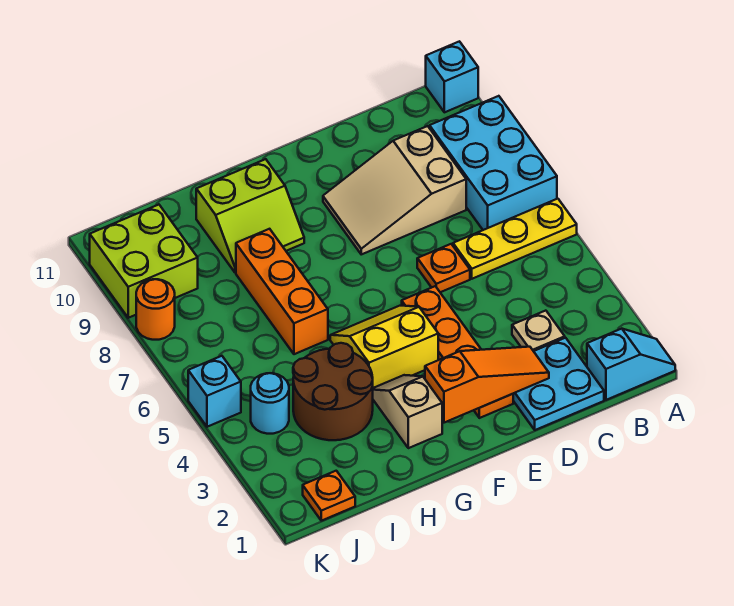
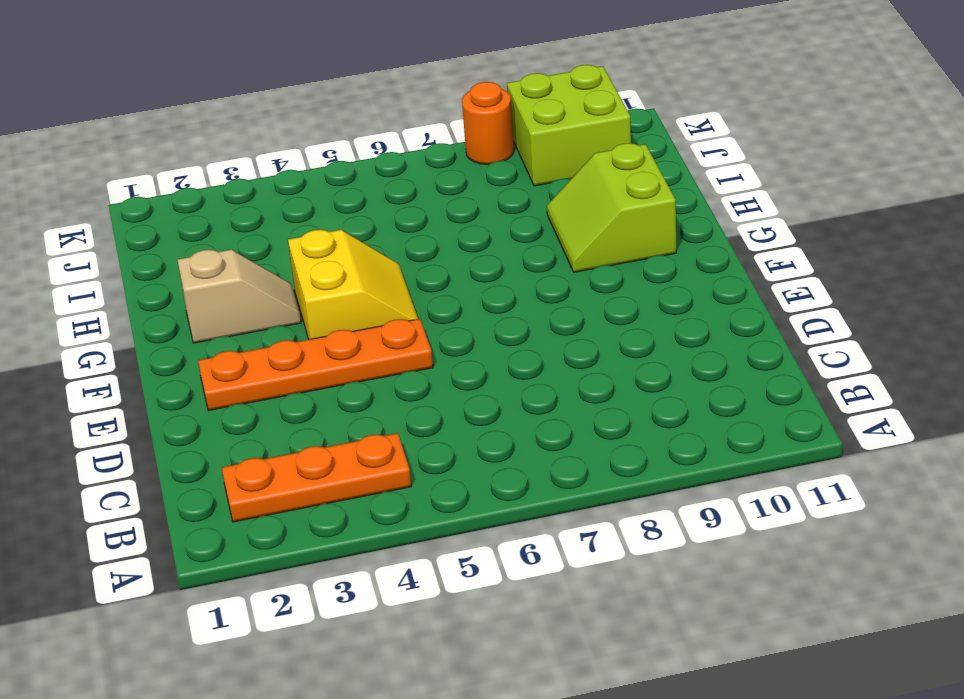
orange 1x3 plate [222,433,411,522] -> none
none -> cyan 1x2 slope [587,329,675,400]
none -> yellow 1x3 plate [453,199,577,279]
none -> cyan 2x3 brick [430,96,557,230]

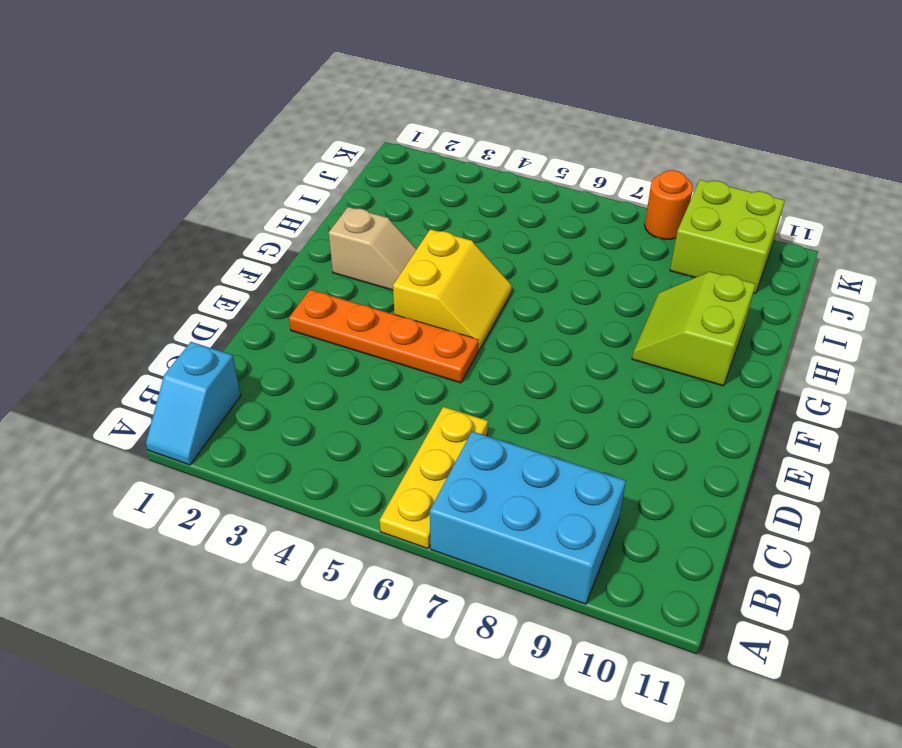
none -> cyan 1x1 brick [426,41,478,112]
none -> cyan 2x2 plate [513,338,604,430]
none -> tan 1x1 plate [512,311,565,351]

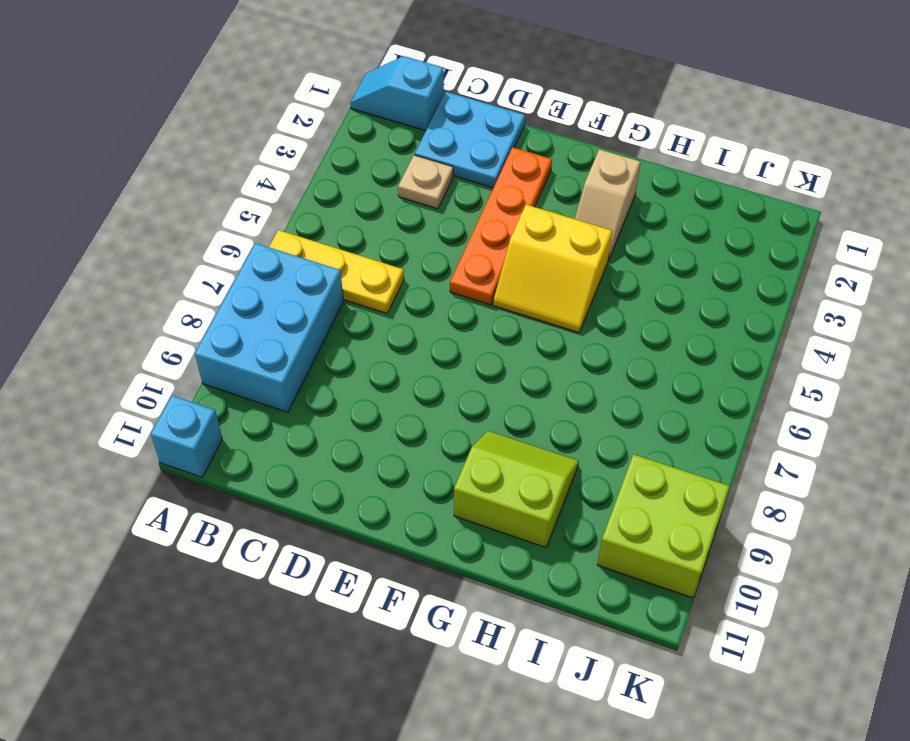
none -> tan 2x3 slope [323,126,466,254]
none -> orange 1x1 plate [417,244,470,292]
none -> brown 2x2 round brick [293,343,373,440]

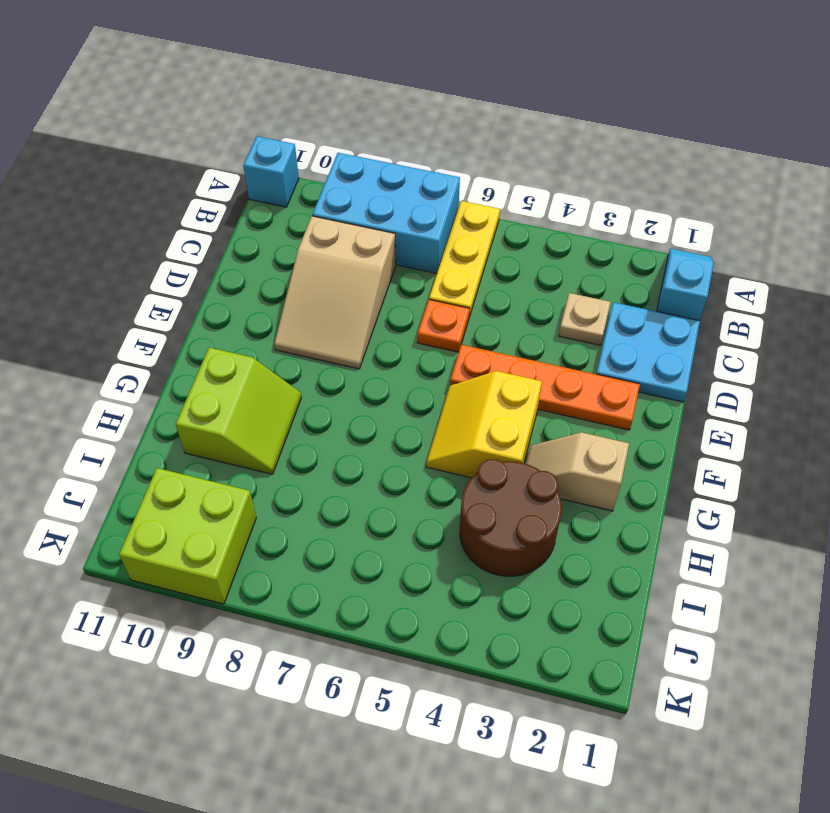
none -> orange 1x3 brick [236,229,328,354]
none -> orange 1x1 plate [303,471,355,521]
none -> cyan 1x1 round brick [251,373,289,434]

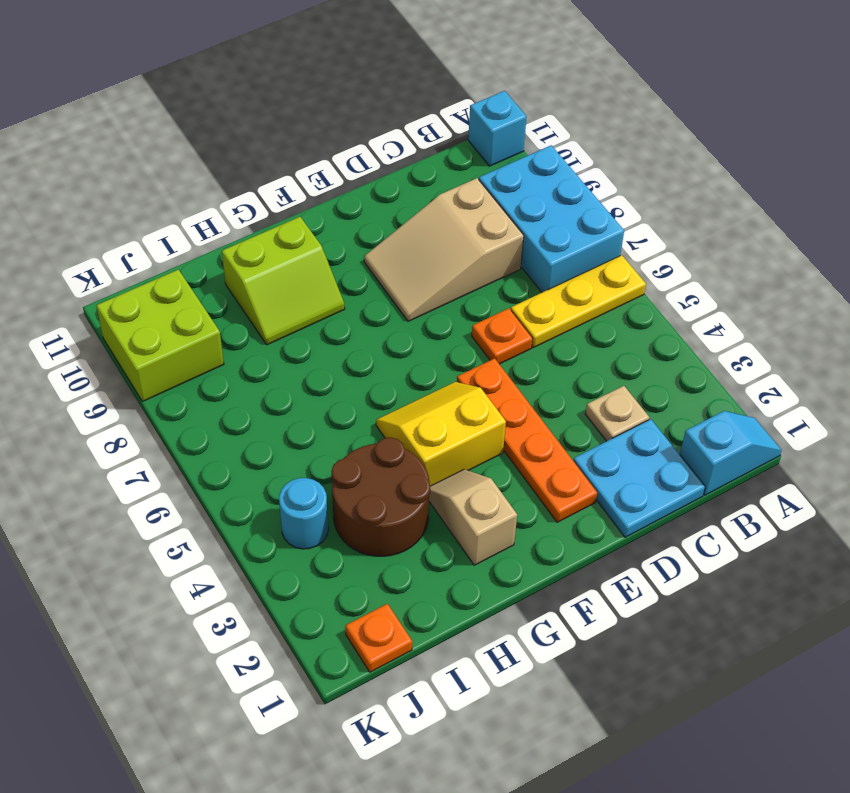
none -> orange 1x3 brick [236,229,328,354]
none -> cyan 1x1 brick [188,356,241,427]
none -> orange 1x1 round brick [136,279,175,340]

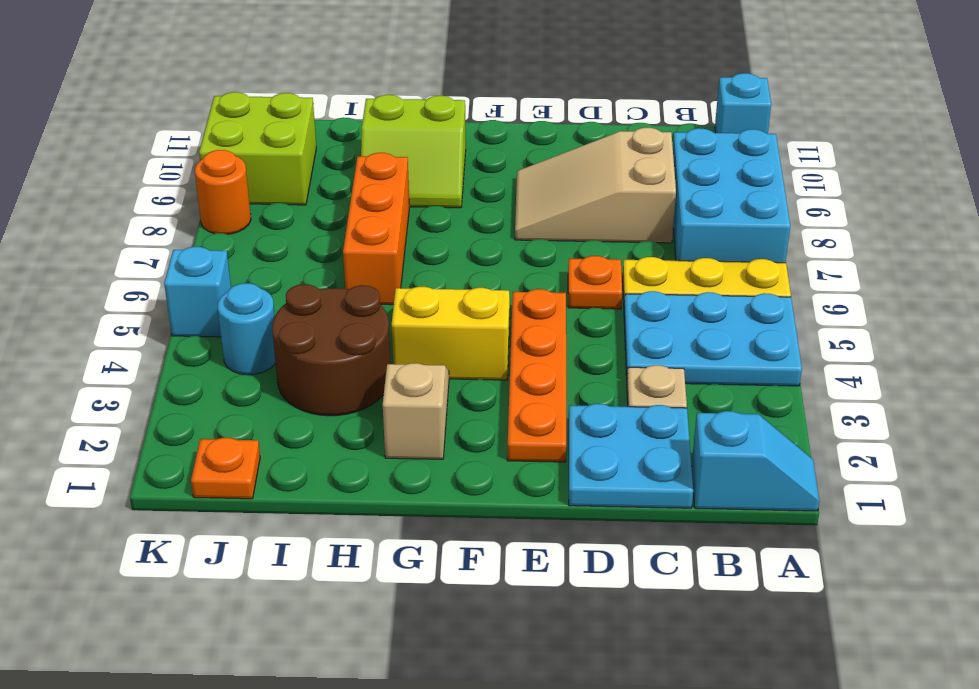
cyan 2x3 plate [624,291,802,386] -> none
none -> orange 1x3 slope [425,347,549,423]

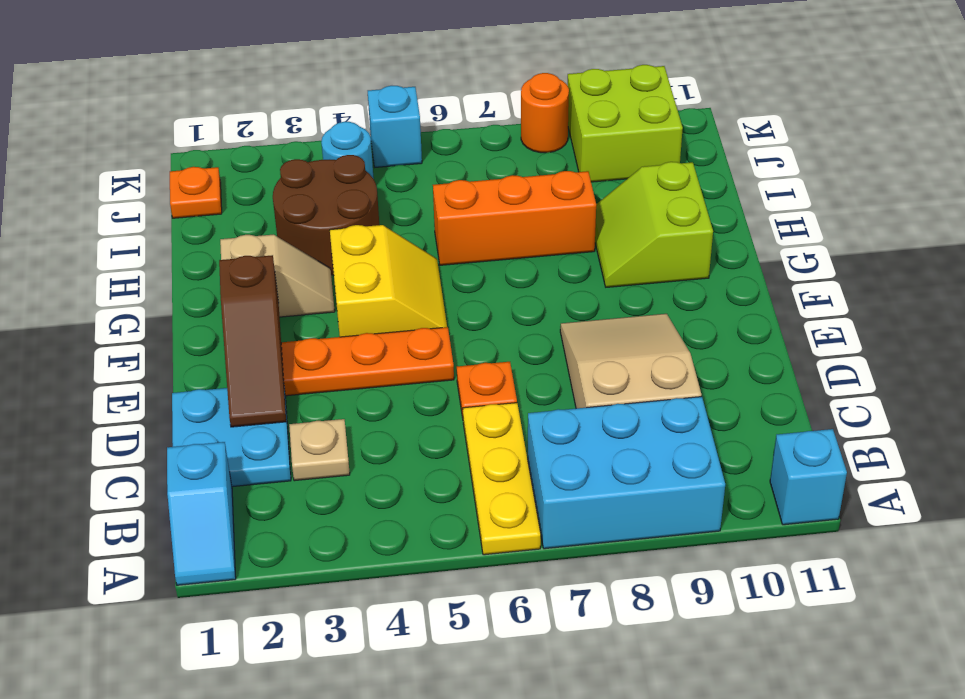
brown 1x3 slope [219,255,286,427] -> orange 1x3 slope [425,347,549,423]

